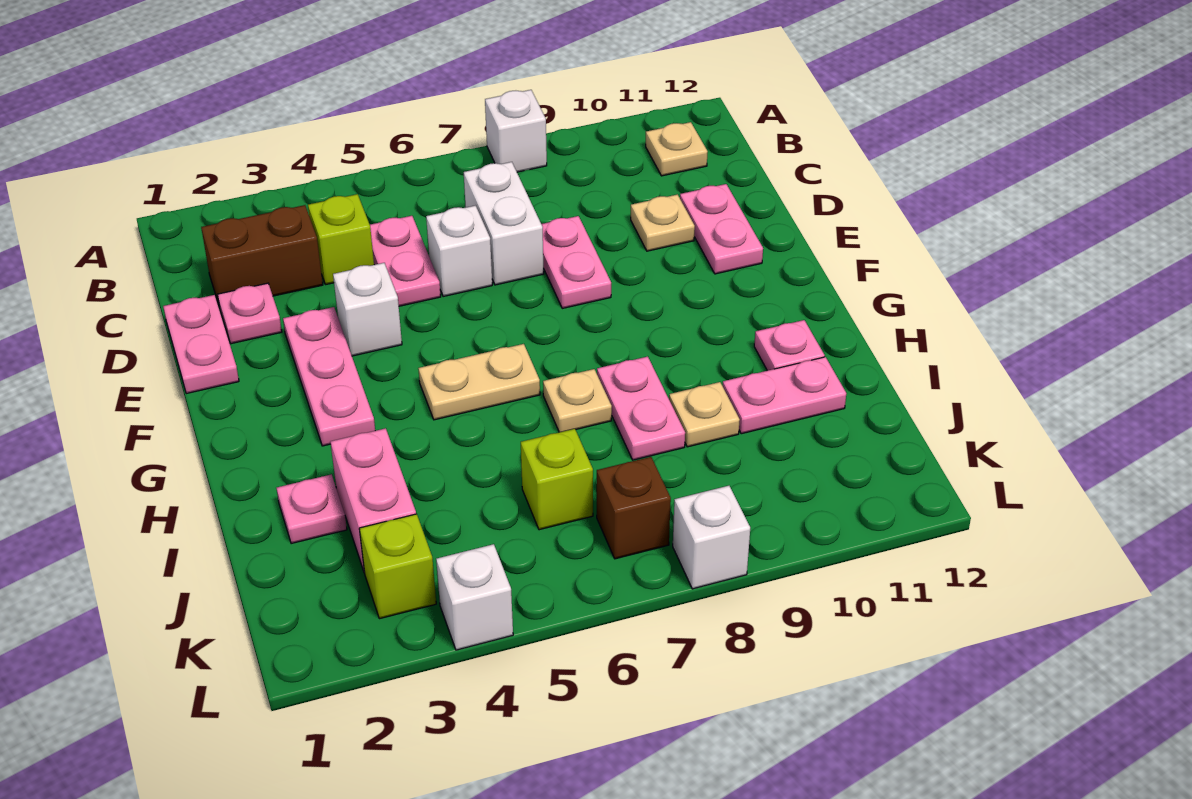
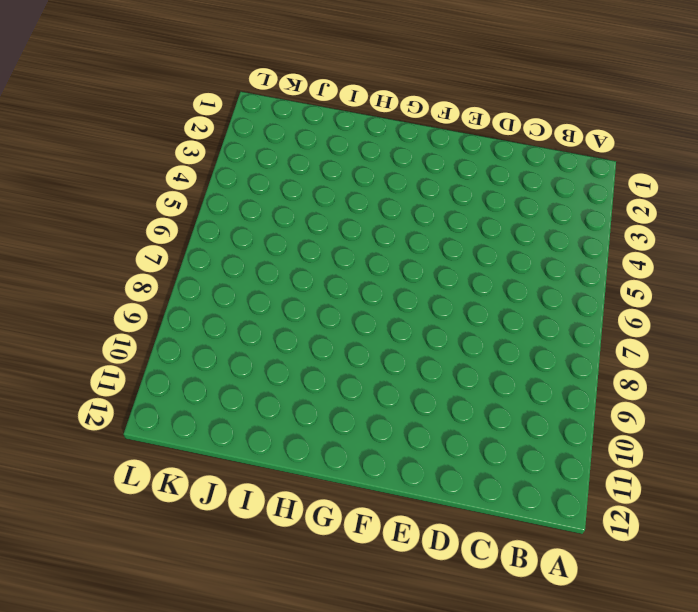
none -> white 1x1 brick [485,90,547,172]
none -> tan 1x1 plate [646,122,708,176]
none -> brown 1x2 brick [201,205,323,308]

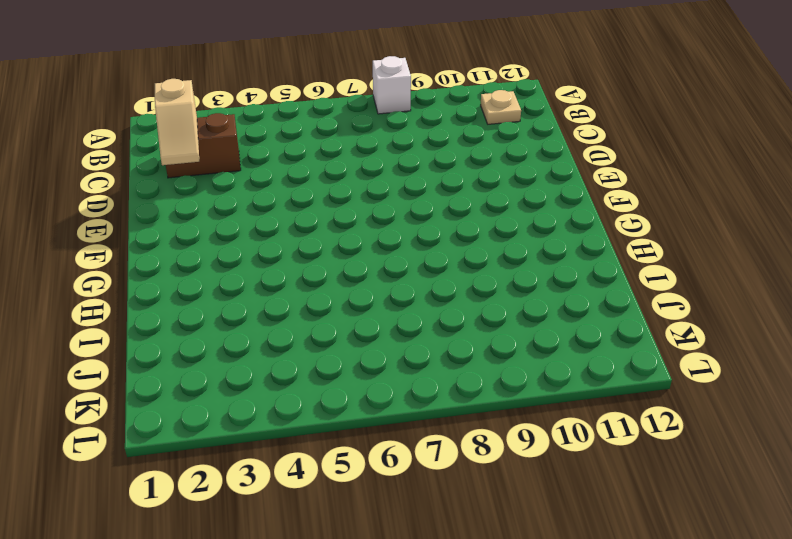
tan 1x2 slope [155,79,199,165] -> none
none -> lime 1x1 brick [308,194,374,284]
none -> pink 1x2 plate [370,216,441,306]
none -> white 1x2 brick [464,162,544,285]

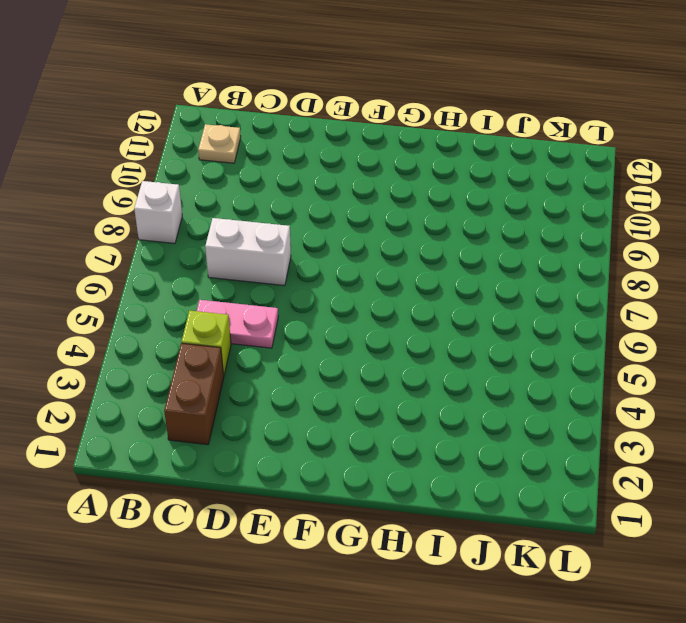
none -> pink 1x2 plate [163,295,239,393]
none -> pink 1x1 plate [217,283,282,344]
none -> white 1x1 brick [426,206,492,297]

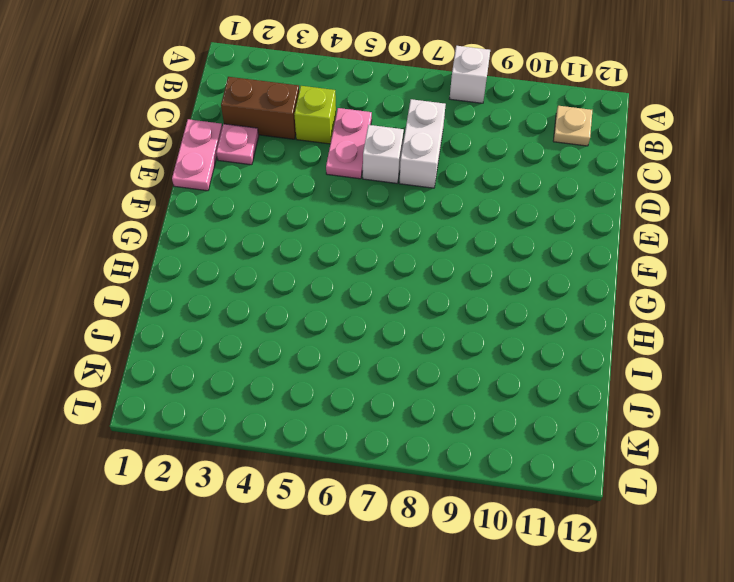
none -> pink 1x2 plate [542,216,611,308]
none -> tan 1x1 plate [631,194,695,251]
none -> pink 1x2 plate [680,184,763,274]

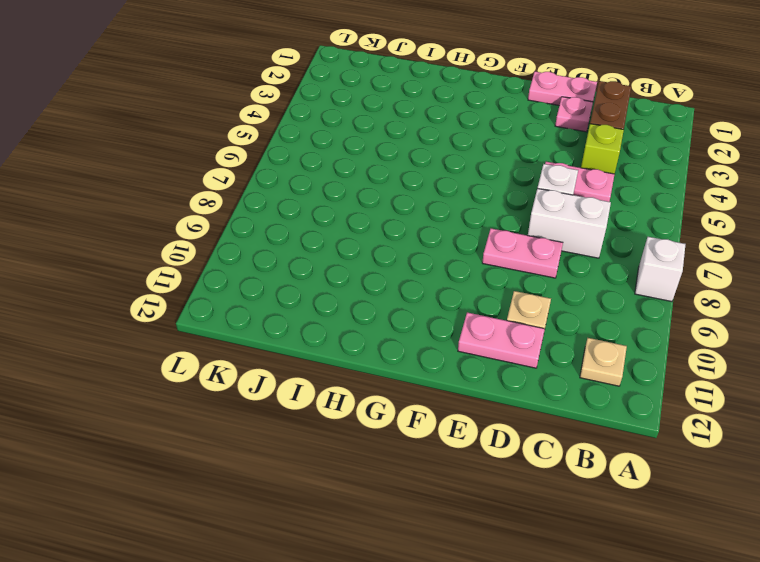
none -> pink 1x3 plate [283,307,375,446]
none -> white 1x1 brick [333,263,402,356]
none -> tan 1x2 plate [418,344,540,420]

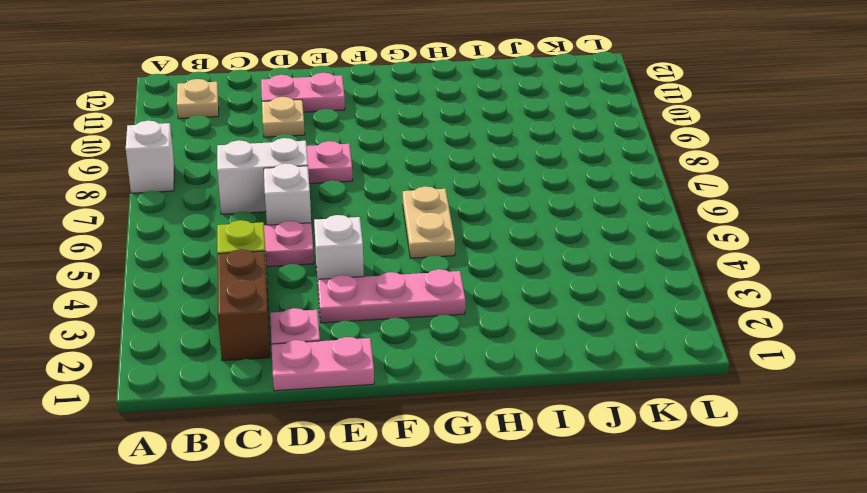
none -> tan 1x1 plate [543,369,612,432]
none -> pink 1x2 plate [597,356,685,460]
none -> pink 1x1 plate [754,320,825,371]

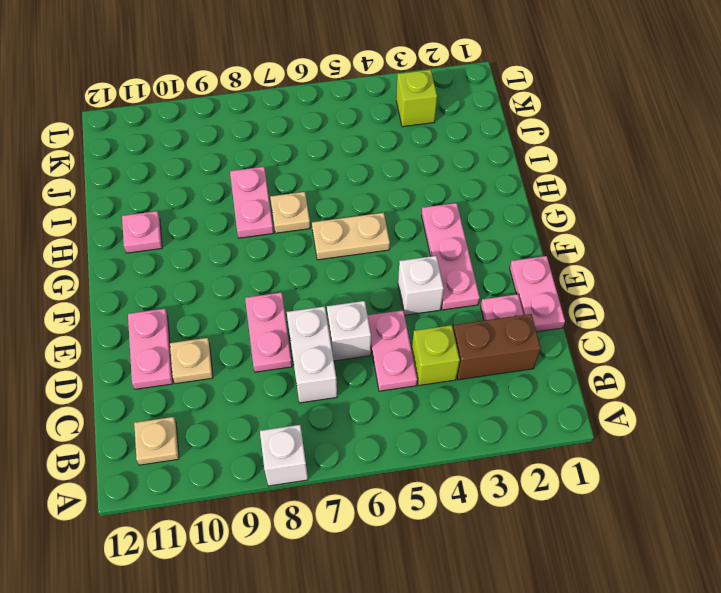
none -> pink 1x1 plate [277,474,347,544]
none -> pink 1x2 brick [330,428,416,573]
none -> tan 1x1 plate [669,382,740,447]

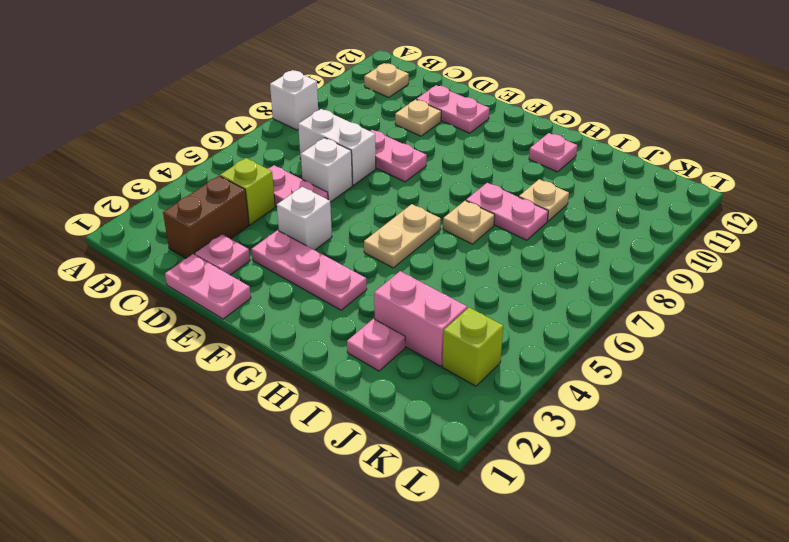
none -> pink 1x2 plate [723,357,846,434]
none -> lime 1x1 brick [521,429,593,530]
none -> brown 1x1 brick [597,457,671,559]

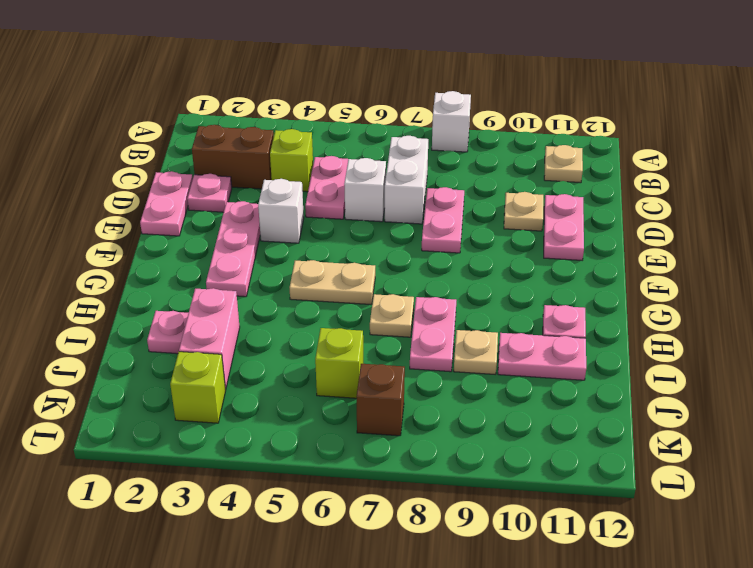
none -> white 1x1 brick [436,544,513,650]
none -> white 1x1 brick [673,486,750,589]

